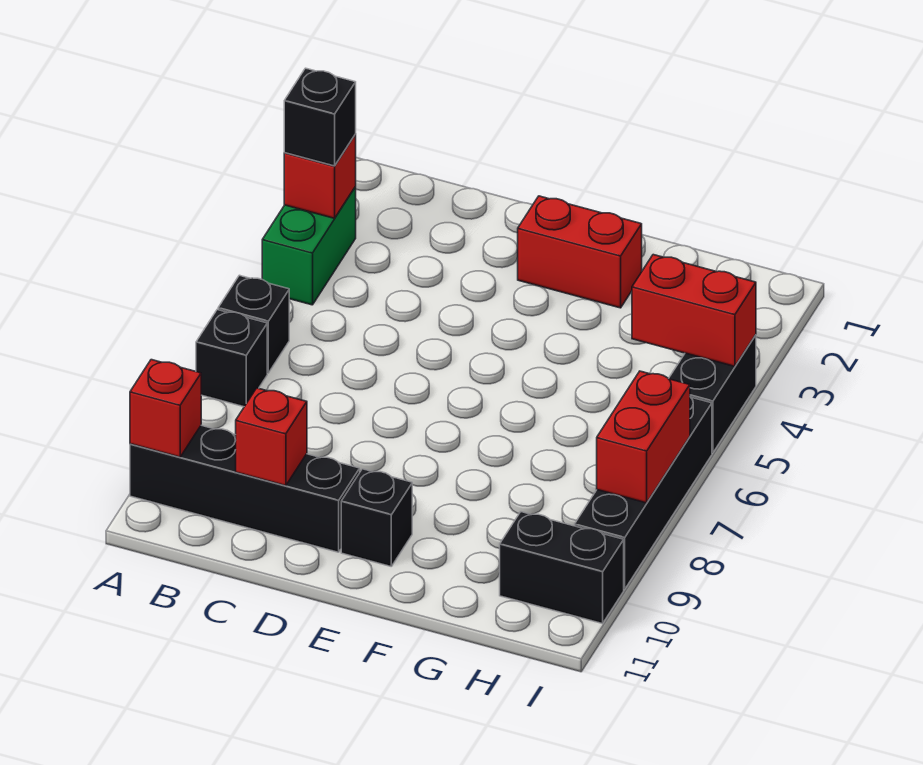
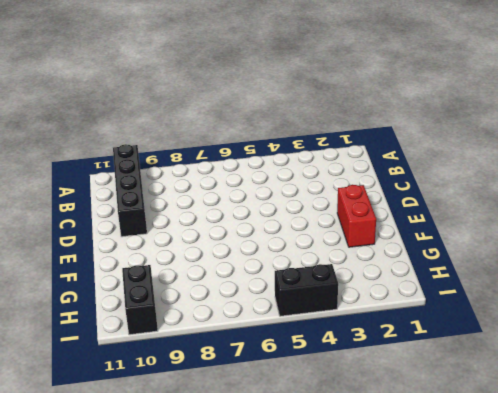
none -> green 1x2 brick [262,187,356,305]
none -> black 1x1 brick [218,275,289,373]
none -> black 1x1 brick [196,310,267,407]

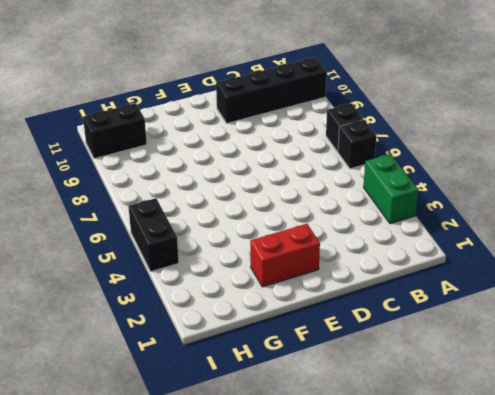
none -> black 1x1 brick [341,469,412,566]
none -> black 1x4 brick [575,397,712,589]
none -> red 1x1 brick [284,134,356,218]

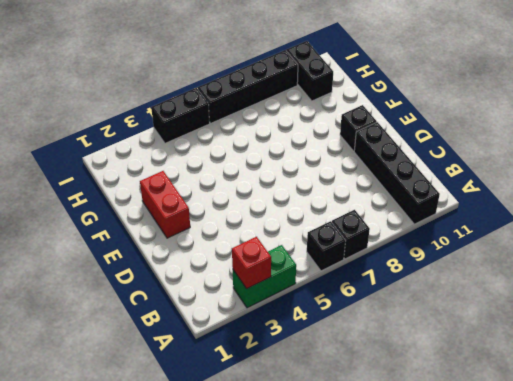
none -> red 1x1 brick [130,360,201,457]
none -> red 1x1 brick [236,388,307,486]
none -> red 1x2 brick [632,255,756,366]

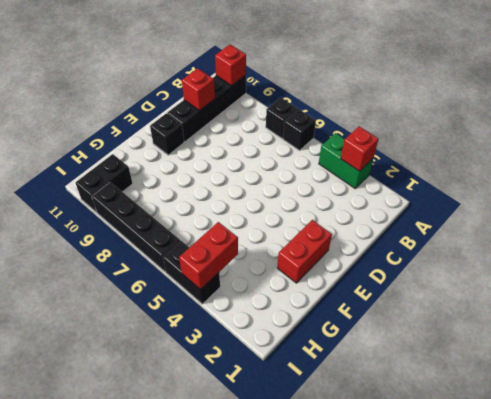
none -> red 1x2 brick [597,371,690,503]
none -> black 1x1 brick [284,68,356,166]

